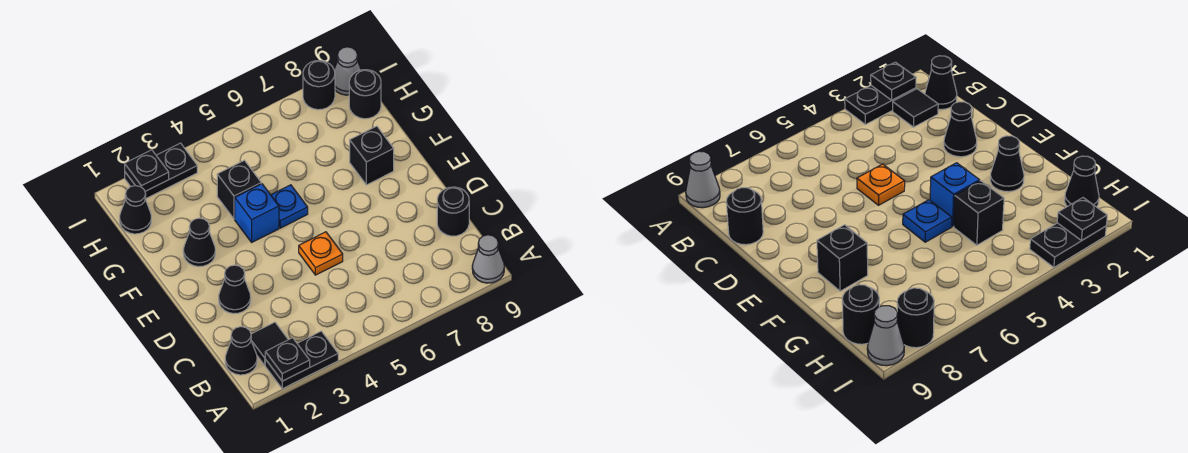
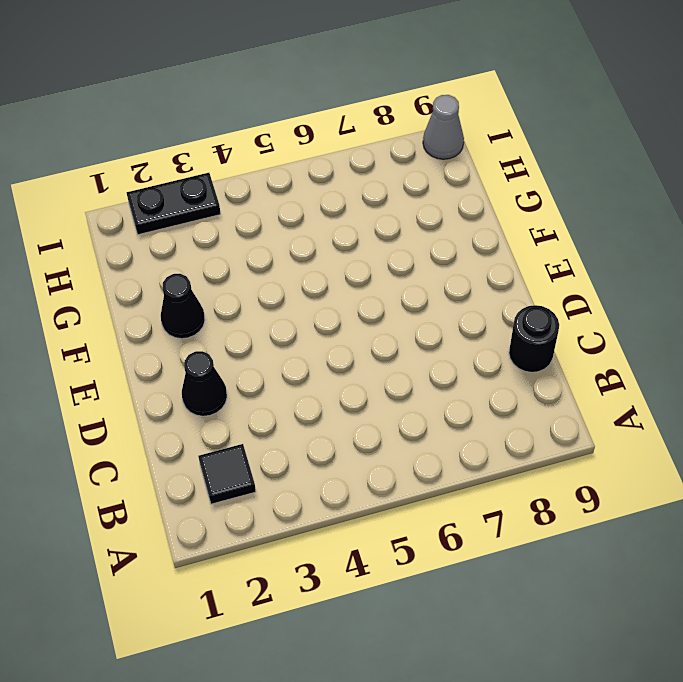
none -> black 1x2 plate [265,331,338,389]
none -> grey 1x1 cone [472,235,504,283]
none -> black 1x1 cone [225,327,257,375]

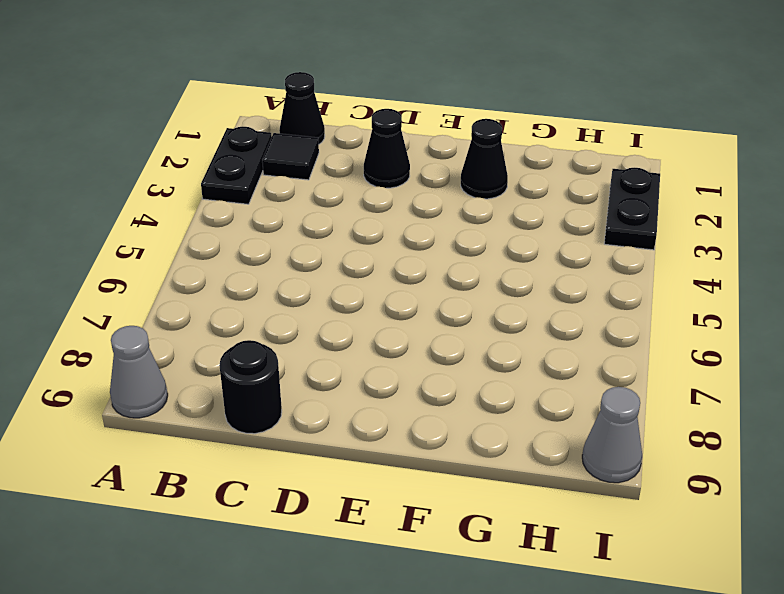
none -> orange 1x1 plate [299,232,343,275]
none -> blue 1x1 brick [235,184,279,242]
none -> blue 1x1 plate [271,185,308,228]

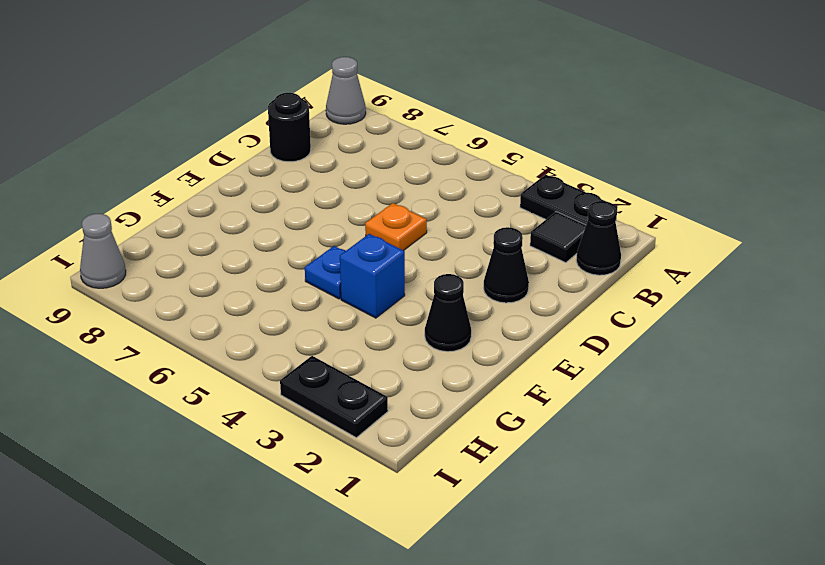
none -> black 1x1 brick [350,126,394,185]
none -> black 1x1 brick [217,160,261,219]
none -> black 1x1 cone [120,186,151,234]

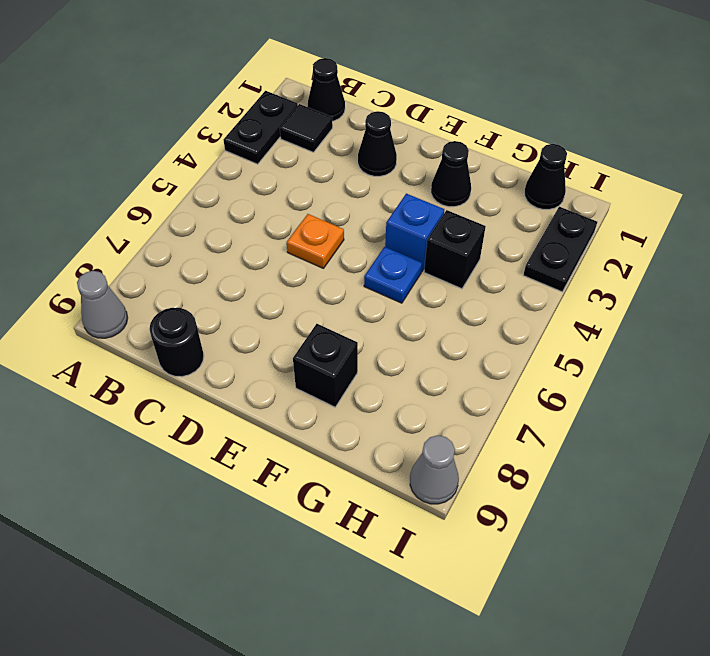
none -> black 1x1 round brick [349,70,381,119]
none -> black 1x1 round brick [303,61,335,110]
none -> black 1x1 plate [265,338,310,381]

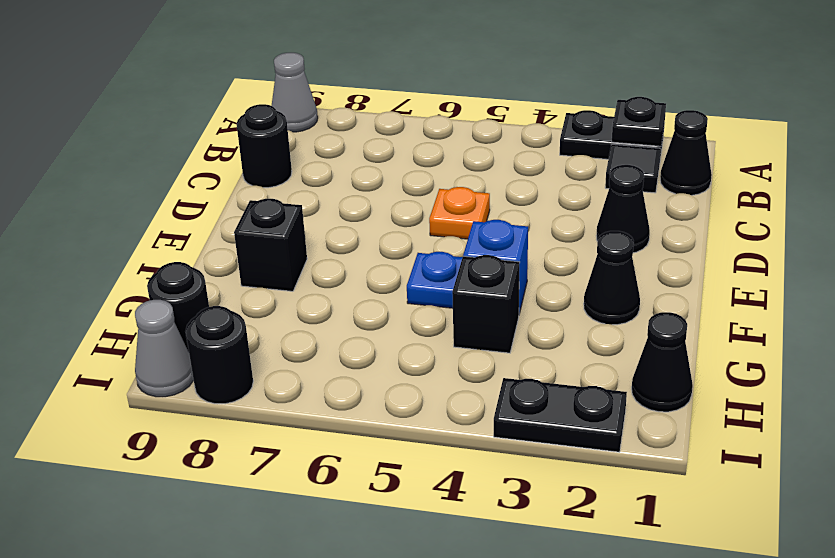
none -> black 1x1 plate [125,150,169,191]

